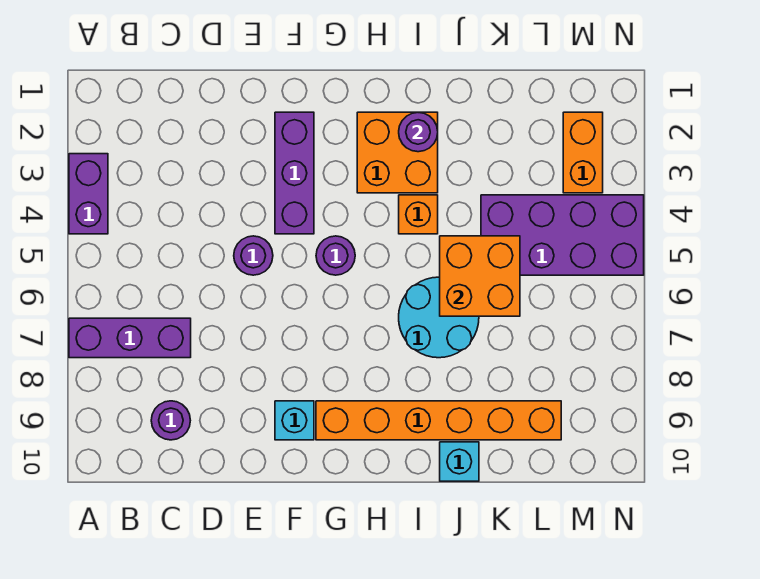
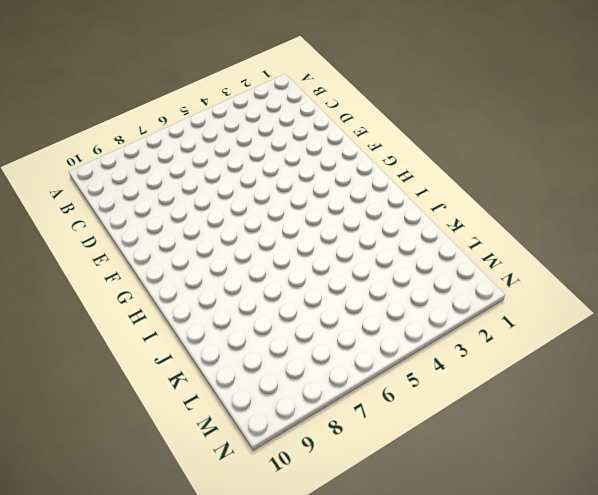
none -> purple 1x2 brick [69,154,108,234]
none -> purple 1x3 brick [69,318,191,358]
none -> purple 1x1 round brick [151,401,190,440]

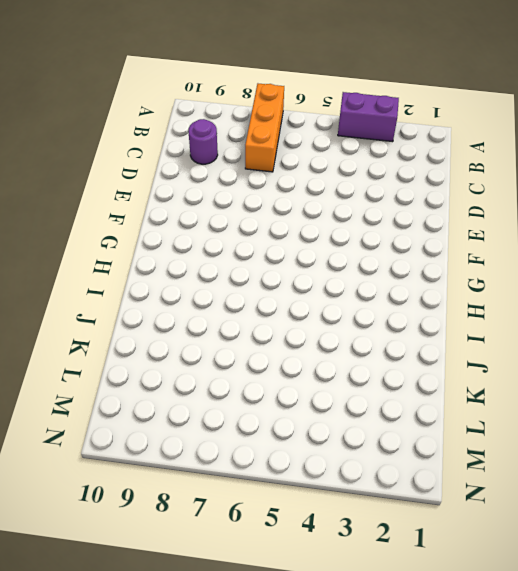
orange 1x3 brick [245,84,284,172] -> purple 1x3 brick [69,318,191,358]
none -> purple 1x1 round brick [234,236,273,275]
none -> purple 1x3 brick [275,112,314,234]
none -> cyan 1x1 brick [275,401,314,440]

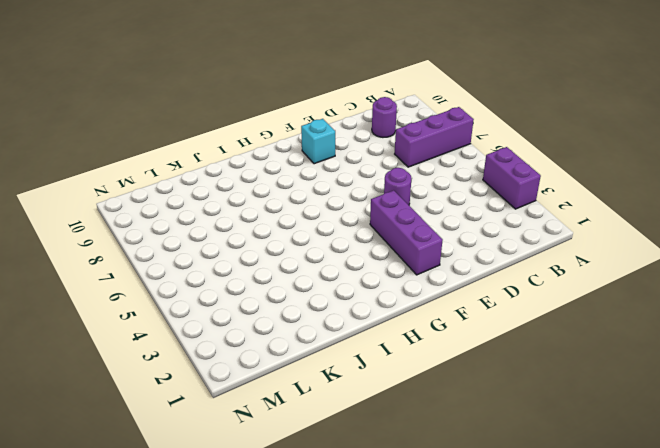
none -> purple 1x1 round brick [316,236,355,275]
none -> orange 1x6 brick [316,401,561,440]
none -> orange 2x2 brick [357,112,438,193]

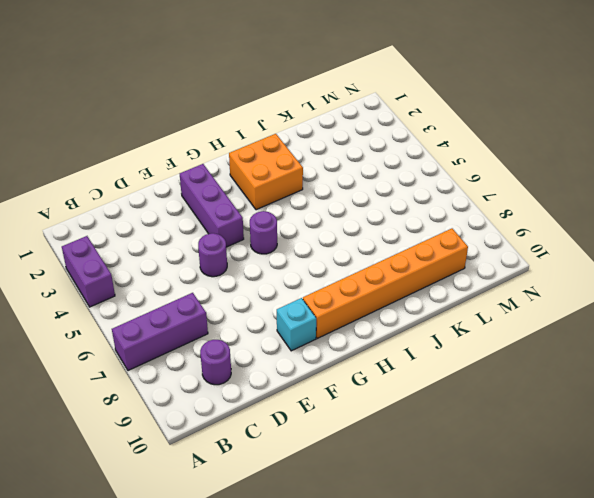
none -> orange 1x1 brick [399,195,438,234]
none -> cyan 2x2 round brick [399,277,479,358]
none -> cyan 1x1 brick [440,442,479,481]

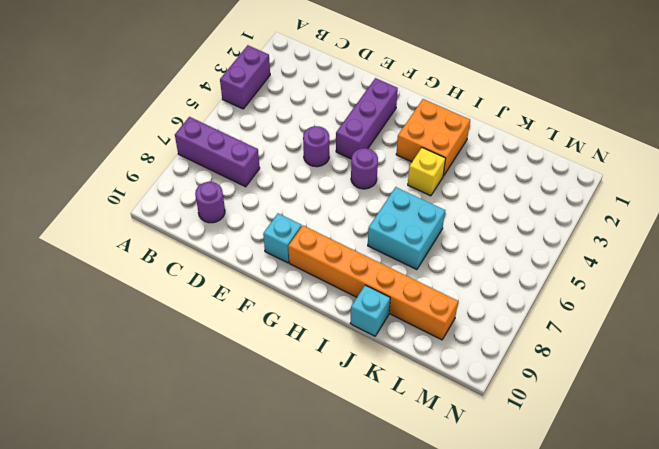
yellow 1x1 brick [408,148,446,196] -> orange 1x1 brick [399,195,438,234]
cyan 2x2 brick [368,187,445,270] -> cyan 2x2 round brick [399,277,479,358]
none -> purple 2x4 brick [481,195,644,275]
none -> orange 1x2 brick [563,112,603,193]
none -> purple 1x1 round brick [399,112,438,152]

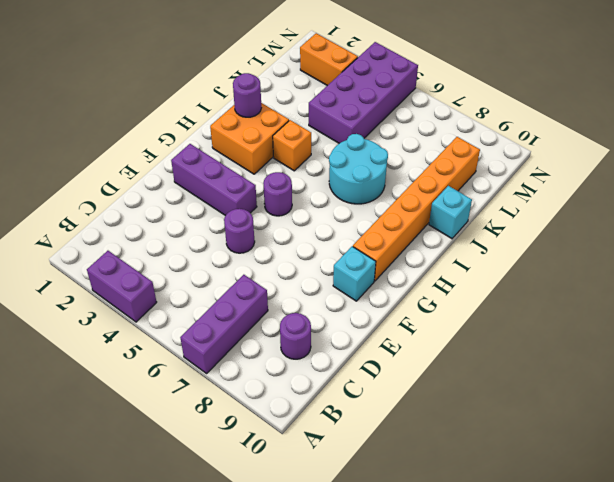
none -> orange 2x2 brick [440,236,520,316]

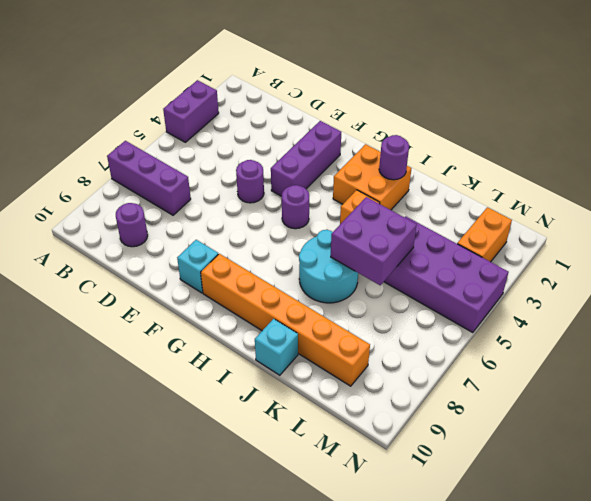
purple 2x2 brick [331,197,417,285] -> orange 2x2 brick [440,236,520,316]

